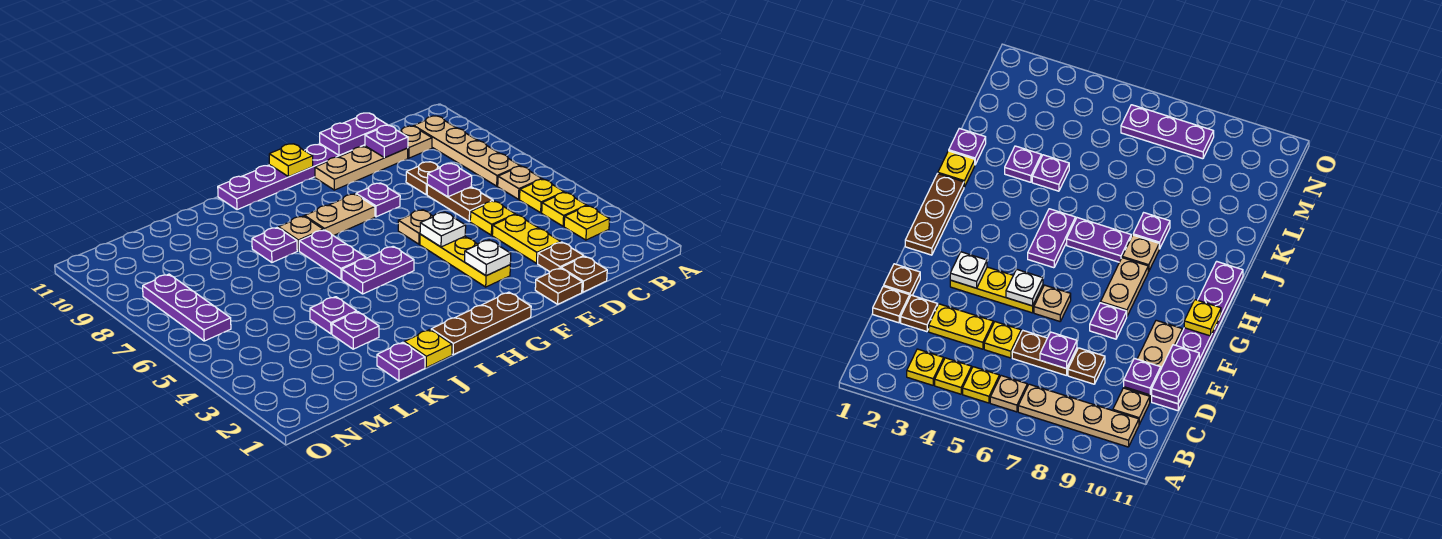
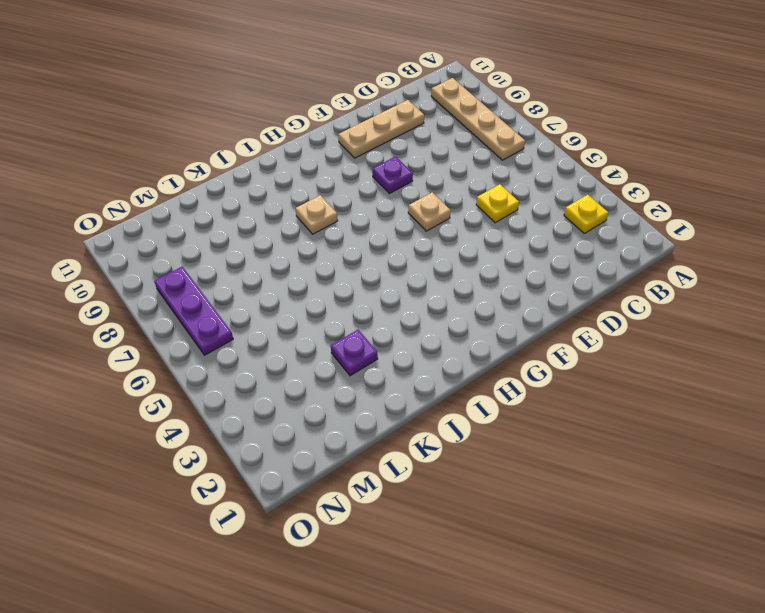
none -> yellow 1x1 plate [542,192,587,226]
none -> yellow 1x1 plate [520,179,564,213]
none -> tan 1x1 plate [498,166,542,199]
none -> tan 1x1 plate [399,126,432,158]

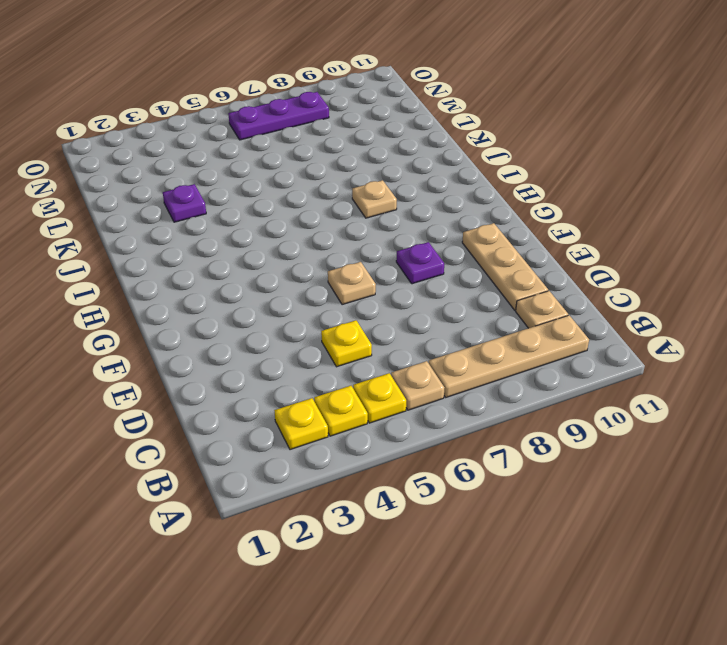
none -> brown 1x1 plate [561,256,607,292]
none -> brown 1x1 plate [538,242,584,272]
none -> yellow 1x2 plate [492,214,561,263]
none -> brown 1x2 plate [427,185,493,221]

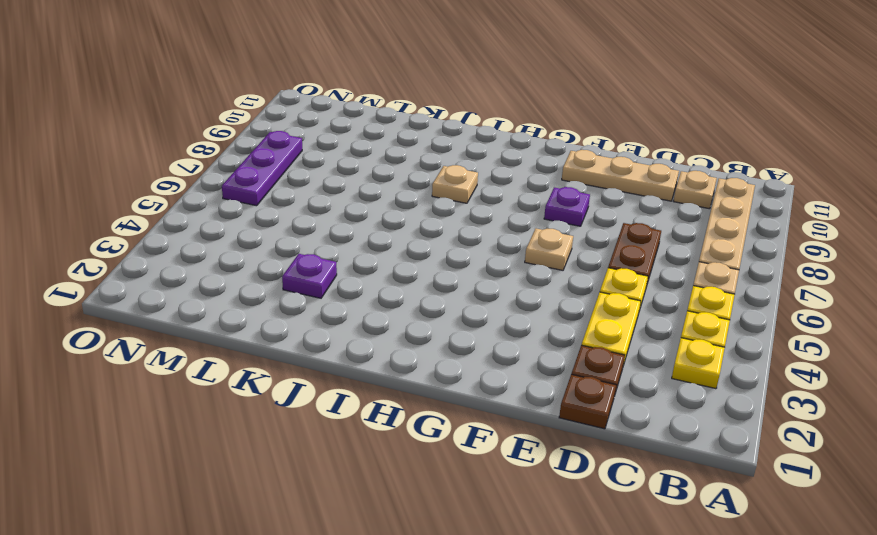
none -> brown 1x1 plate [406,162,440,195]
none -> purple 1x6 plate [218,144,365,210]
none -> brown 1x1 plate [535,268,582,304]
none -> yellow 1x3 plate [420,234,510,287]

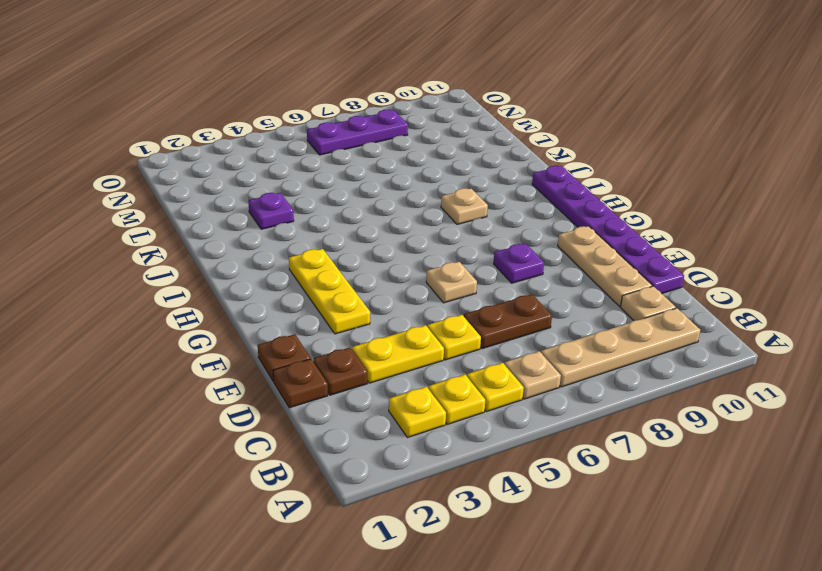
yellow 1x3 plate [289,249,370,334] -> yellow 1x3 plate turned to [420,234,510,287]
none -> brown 1x1 plate [406,162,440,195]
none -> brown 1x3 plate [431,292,531,355]
none -> tan 1x2 plate [305,194,375,236]
none -> purple 1x2 plate [342,246,414,294]

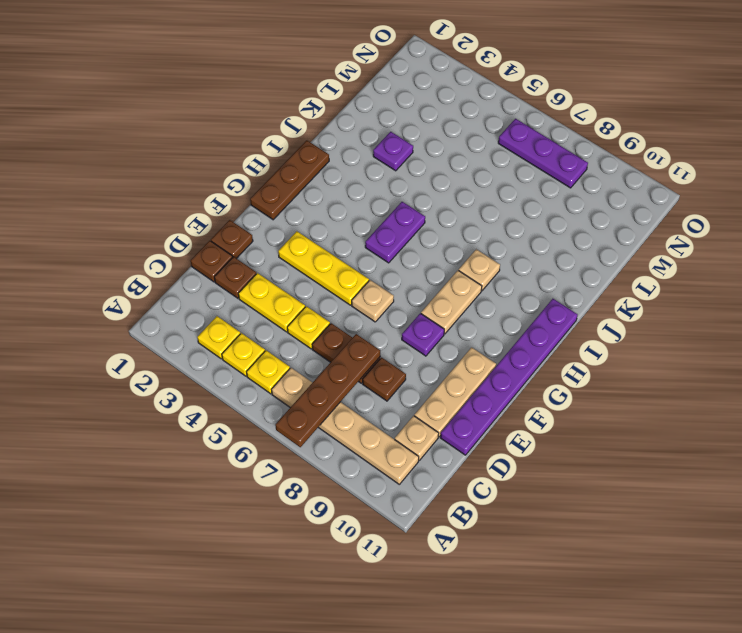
brown 1x4 plate [275,334,380,447] -> purple 1x1 plate [427,164,472,197]
none -> purple 1x2 plate [299,230,366,279]
none -> yellow 1x1 plate [404,330,452,368]
none -> purple 1x1 plate [252,228,297,262]
none -> purple 1x1 plate [377,342,425,381]

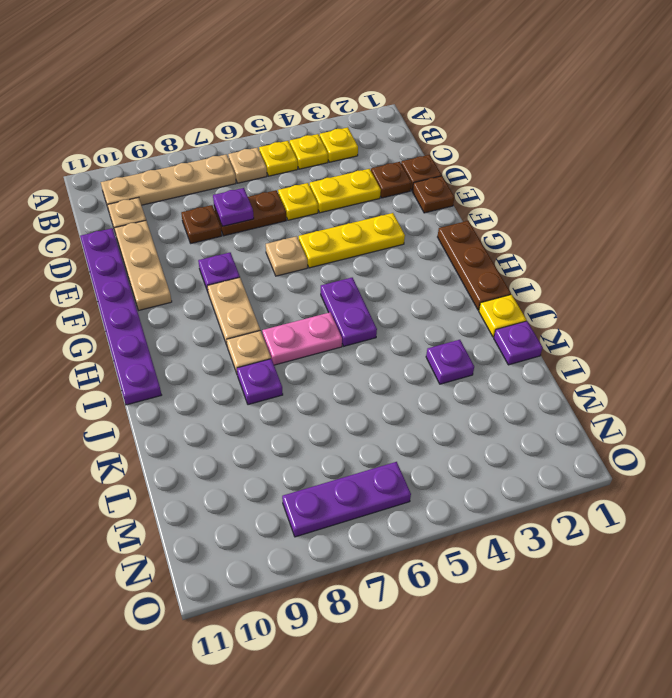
pink 1x2 plate [262,312,342,365] -> purple 1x2 plate [299,230,366,279]
none -> purple 1x1 plate [310,297,357,334]
none -> purple 1x1 plate [365,125,408,158]
none -> purple 1x2 plate [320,113,387,155]
none -> white 1x1 plate [464,240,511,276]

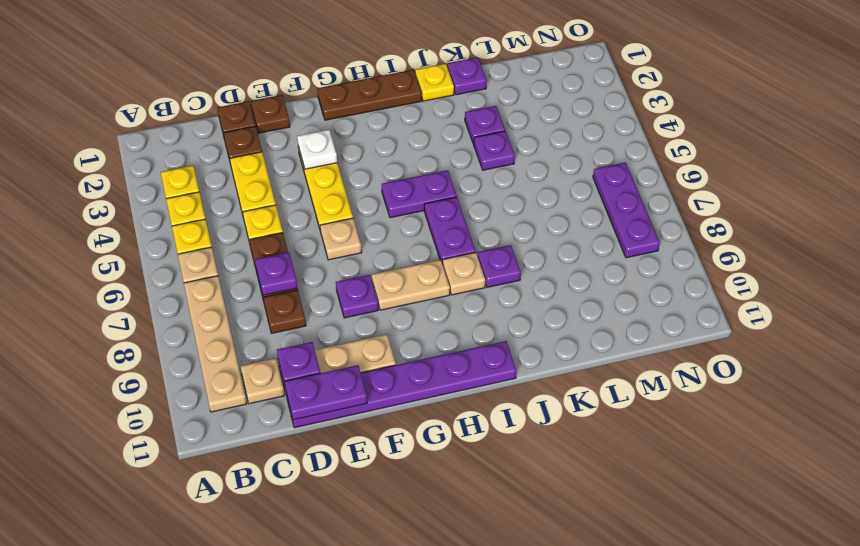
none -> white 1x1 plate [420,212,466,247]
none -> yellow 1x1 plate [269,144,313,177]

